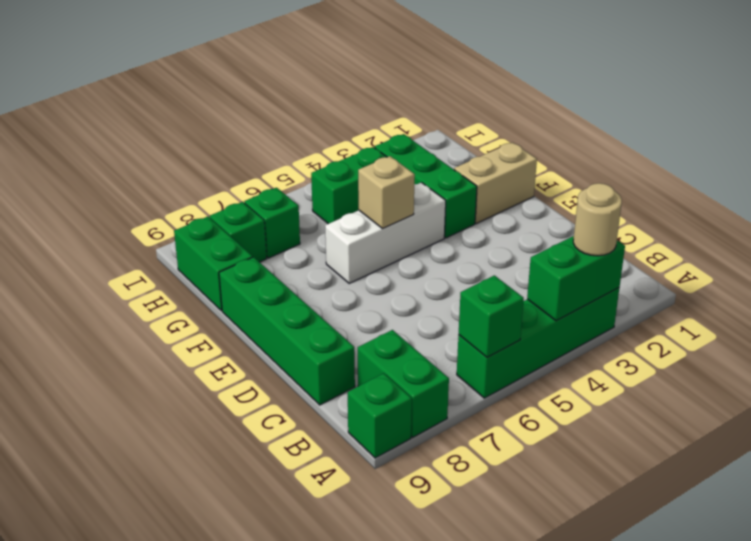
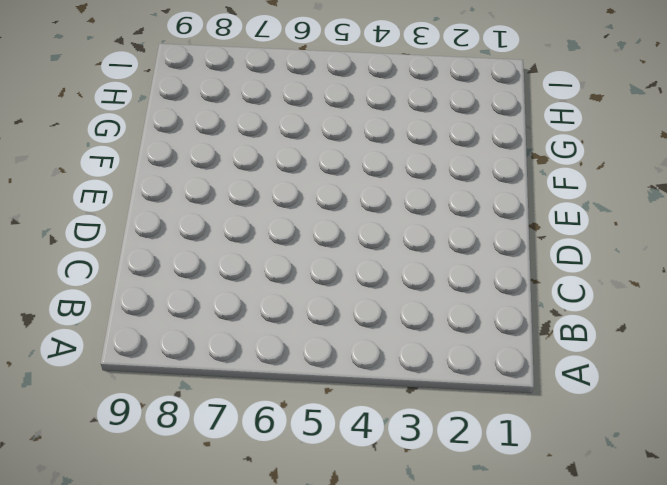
none -> green 1x4 brick [457,288,619,398]
none -> green 1x2 brick [358,330,449,437]
none -> green 1x1 brick [348,373,412,458]

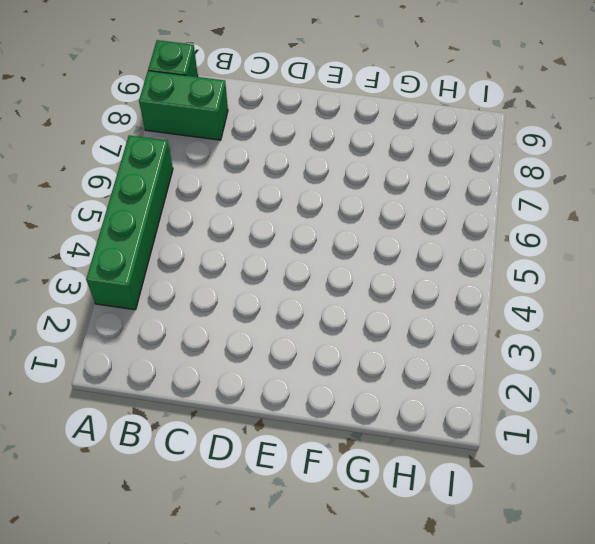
none -> green 1x4 brick [219,257,355,405]
none -> tan 1x2 brick [454,142,537,224]
none -> green 1x3 brick [375,134,477,238]

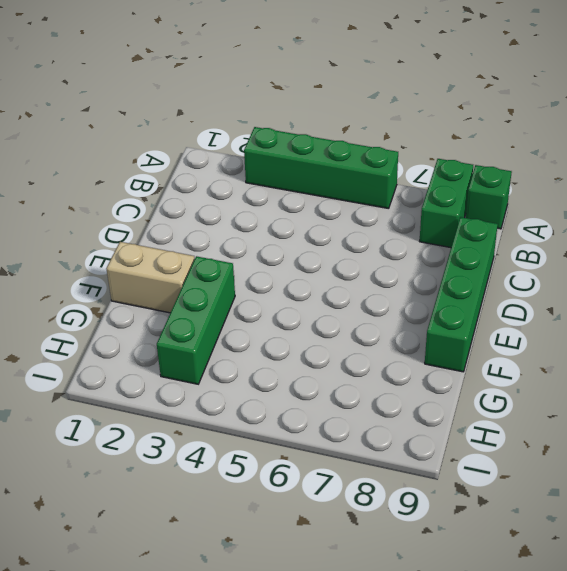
none -> white 1x3 brick [325,183,446,283]
none -> green 1x2 brick [174,217,253,311]
none -> green 1x2 brick [311,147,386,224]

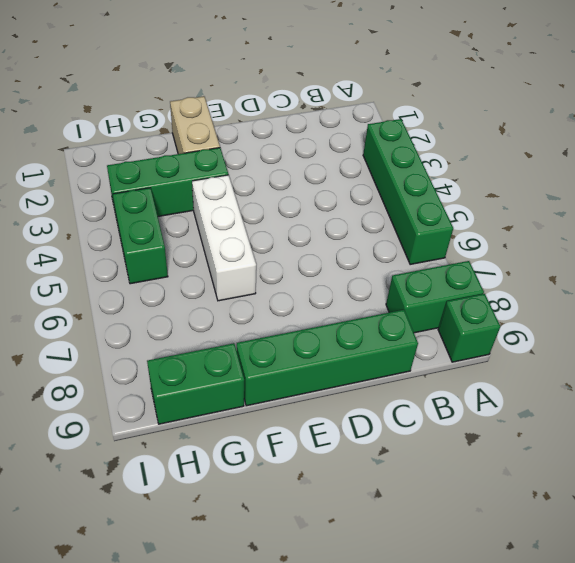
none -> green 1x1 brick [244,188,300,258]
none -> green 1x1 brick [210,202,267,262]
none -> green 1x2 brick [527,236,625,321]

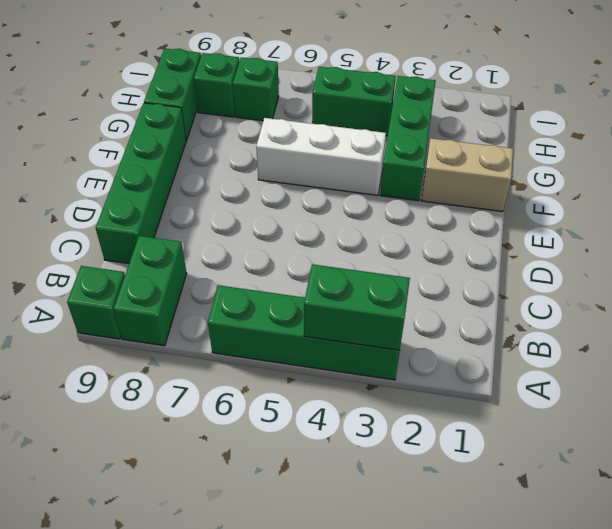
none -> green 1x1 brick [459,275,524,357]
none -> tan 1x1 brick [358,156,415,229]
none -> tan 1x1 round brick [573,183,622,256]

